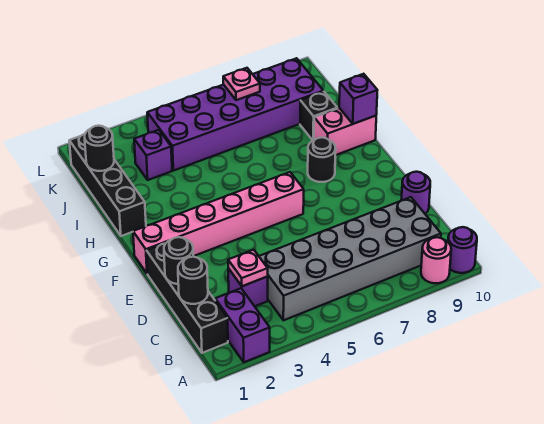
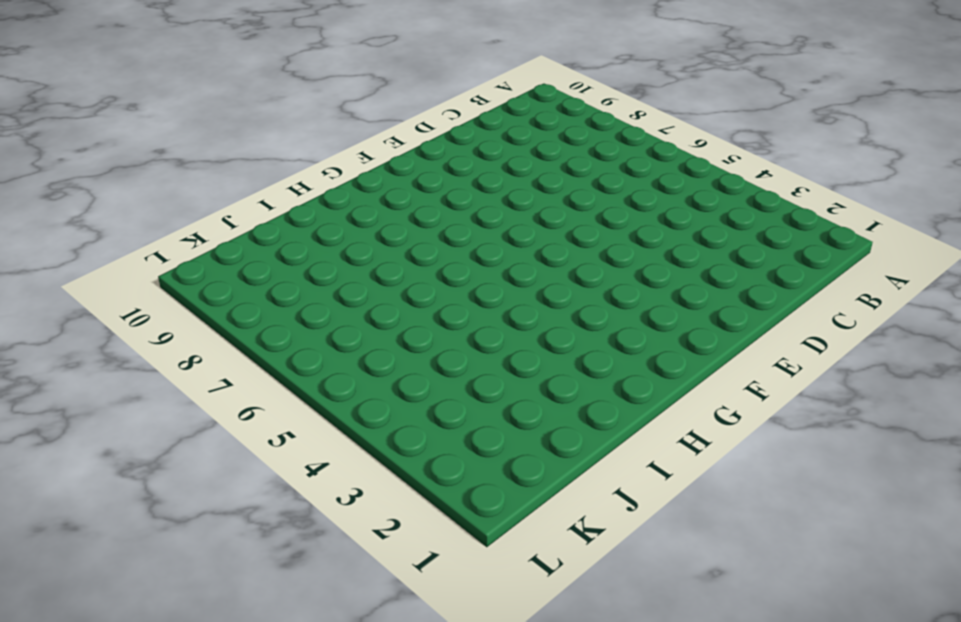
none -> purple 1x2 brick [215,288,270,362]
none -> pink 1x1 round brick [421,237,451,283]
none -> purple 1x1 round brick [448,227,477,273]

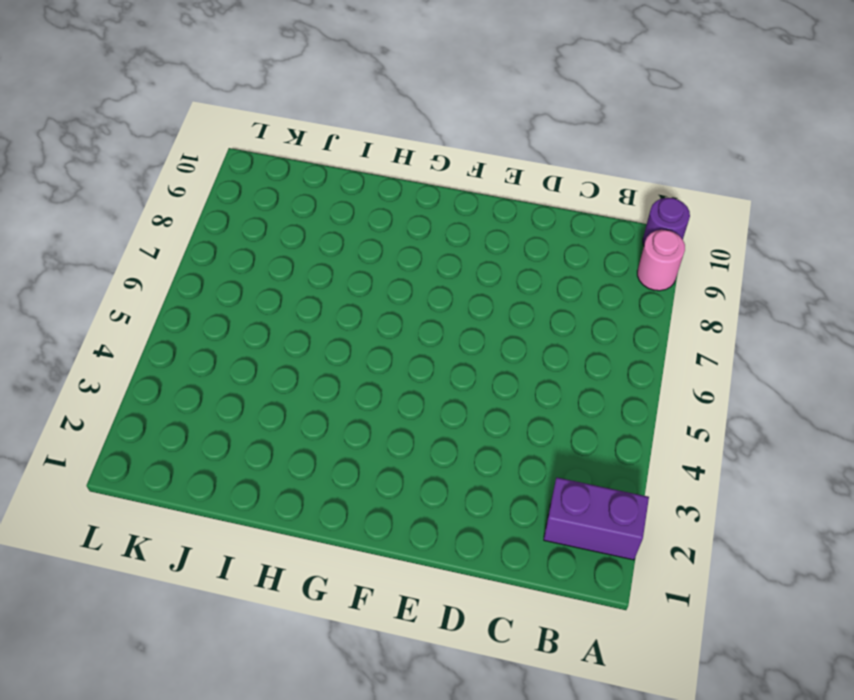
none -> black 1x4 brick [146,243,228,353]
none -> grey 2x6 brick [259,197,441,320]
none -> purple 1x1 brick [228,268,268,306]

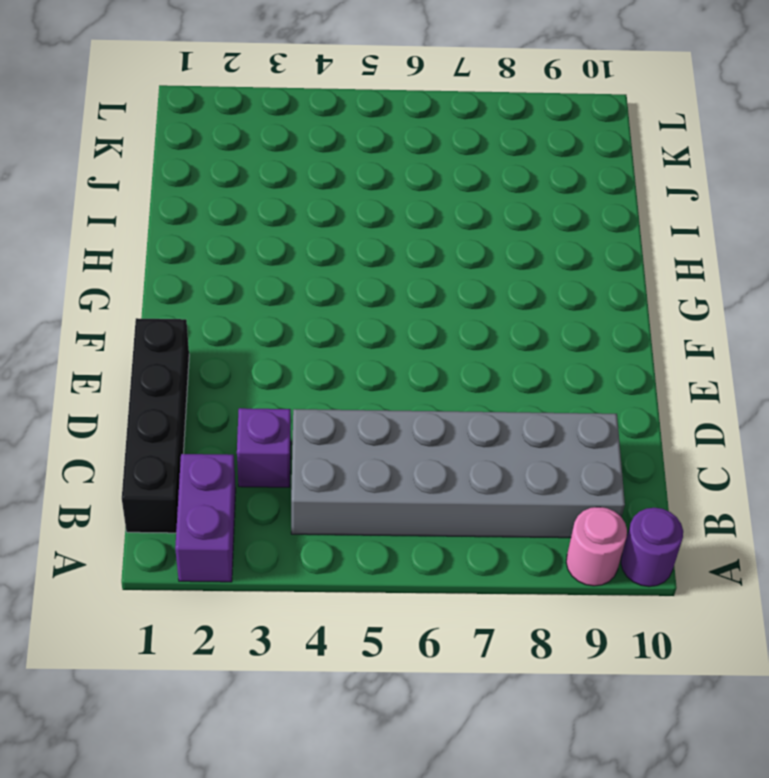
none -> purple 1x1 round brick [401,172,430,214]
none -> pink 1x6 brick [133,172,304,274]
none -> black 1x1 round brick [308,137,336,182]

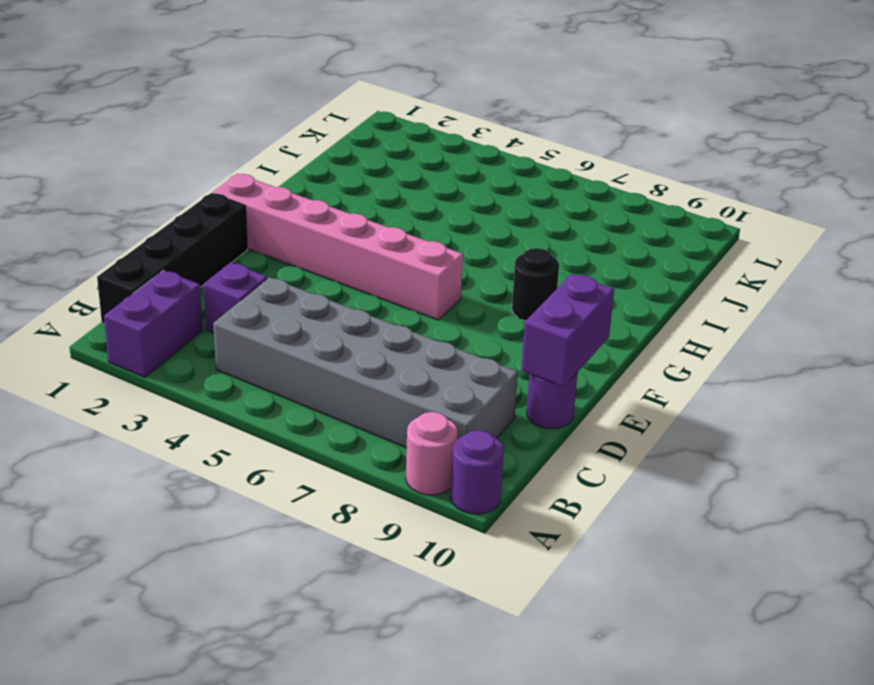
purple 1x2 brick [521,274,614,387] -> none
none -> black 1x4 brick [69,134,146,236]
none -> pink 1x2 brick [314,108,376,155]
none -> black 1x1 brick [300,92,337,140]

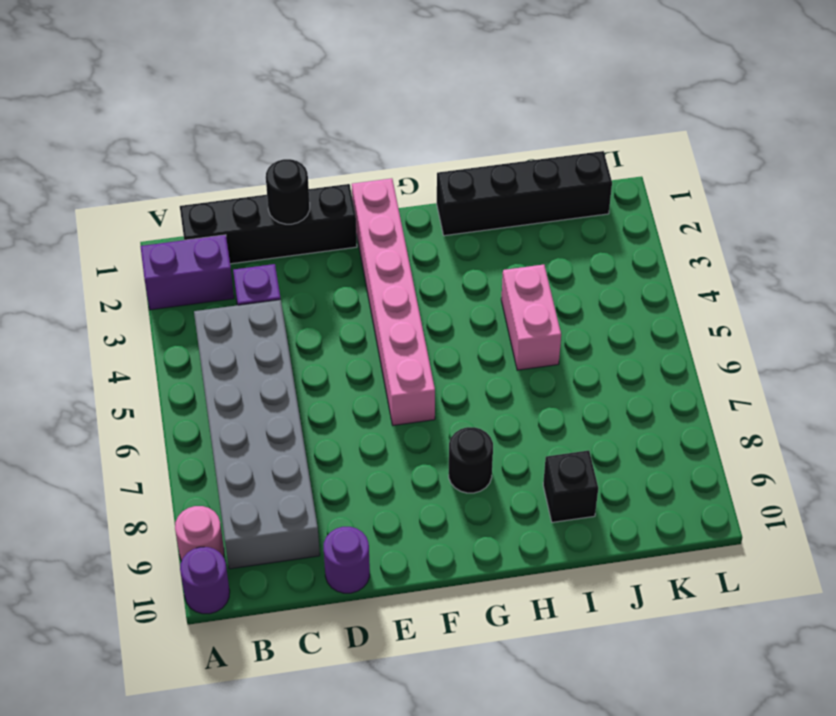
pink 1x2 brick [501,265,561,370] -> pink 1x2 brick moved to [314,108,376,155]
none -> purple 1x1 brick [134,130,172,180]
none -> purple 2x6 brick [147,58,323,171]
none -> black 1x1 round brick [178,257,208,304]

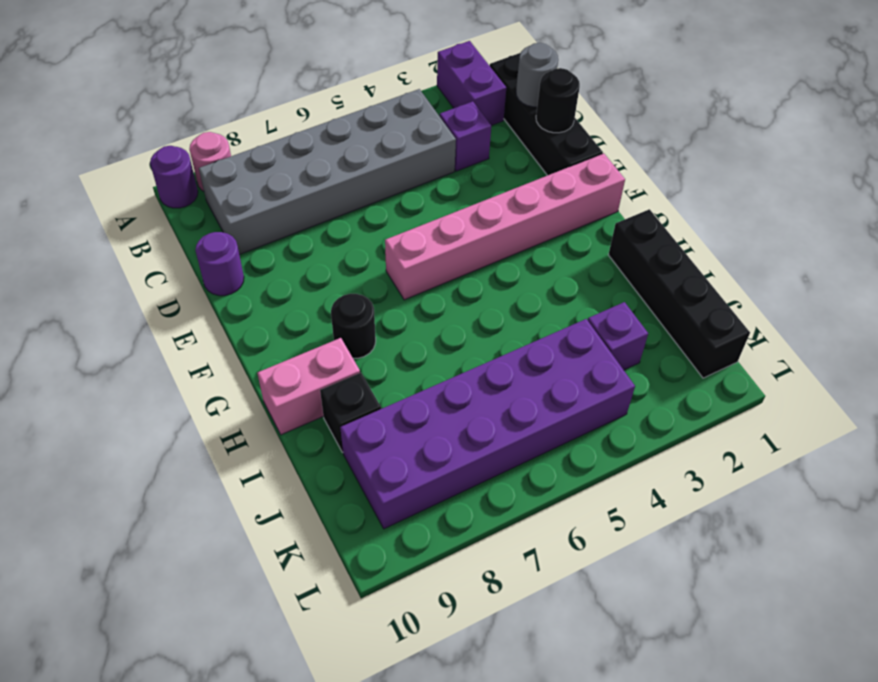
grey 1x1 round brick [516,43,558,107] -> black 1x1 round brick [178,257,208,304]
none -> pink 1x1 plate [228,250,268,286]
none -> purple 1x1 brick [339,74,377,124]
none -> black 1x1 round brick [85,126,114,171]

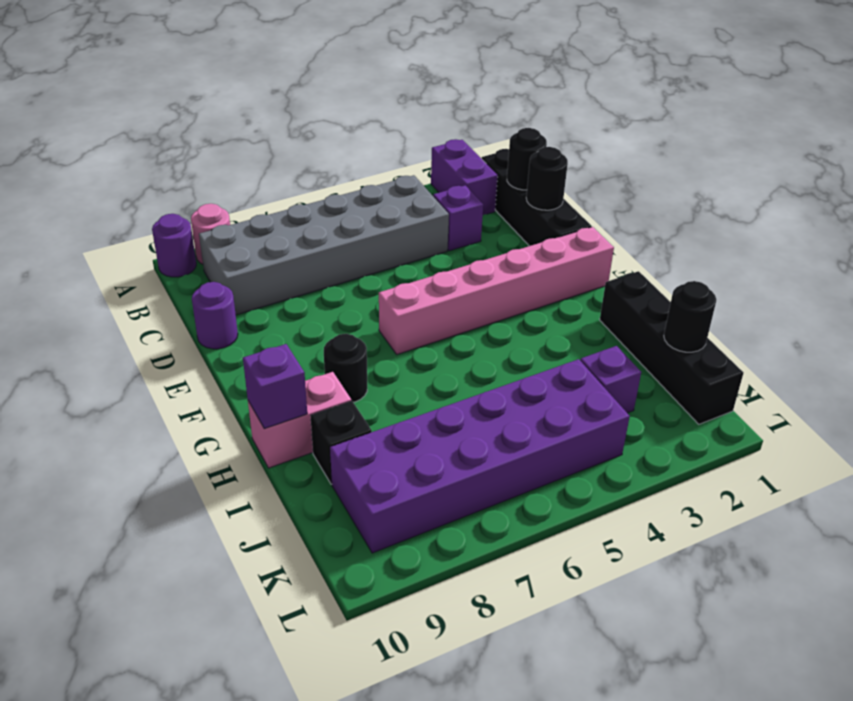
none -> pink 1x1 plate [228,250,268,286]
none -> pink 1x1 plate [223,68,260,100]

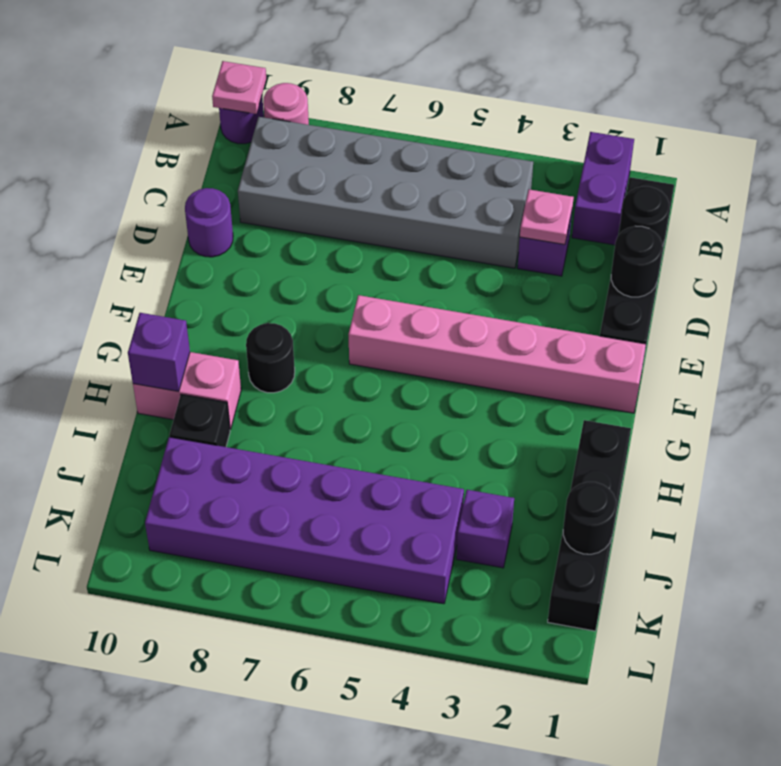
pink 1x1 plate [212,61,266,114] -> pink 1x1 plate moved to [223,68,260,100]

